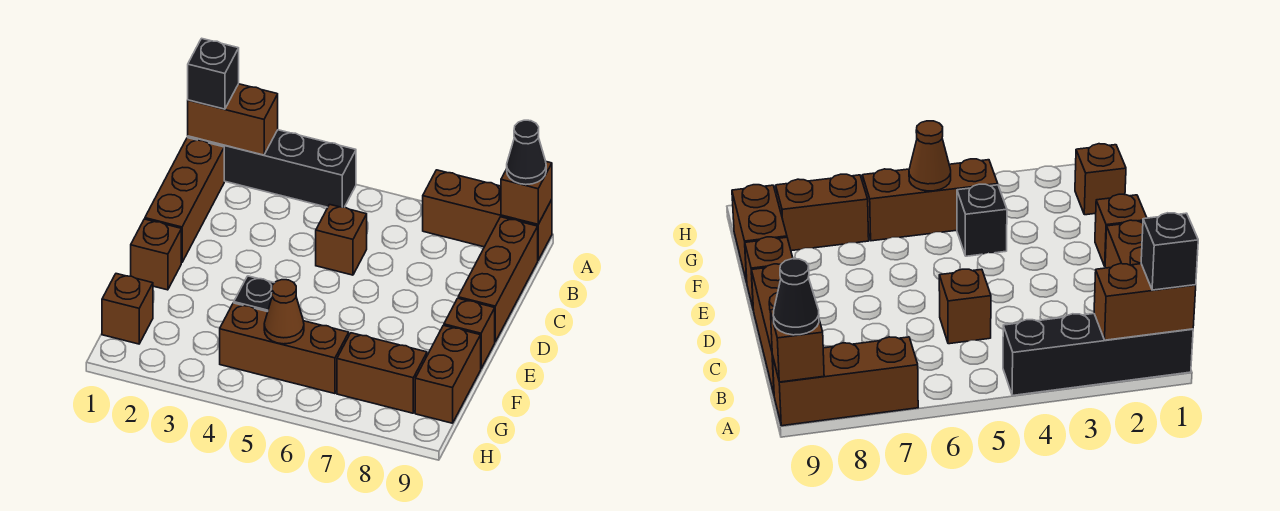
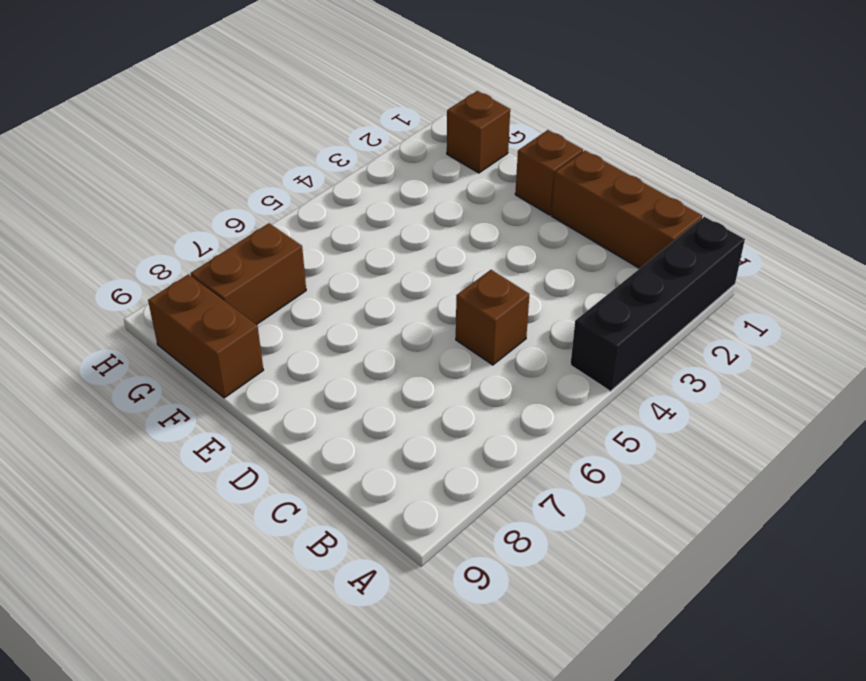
none -> brown 1x3 brick [423,170,552,260]
none -> brown 1x3 brick [458,217,538,342]
none -> brown 1x1 brick [444,298,495,368]

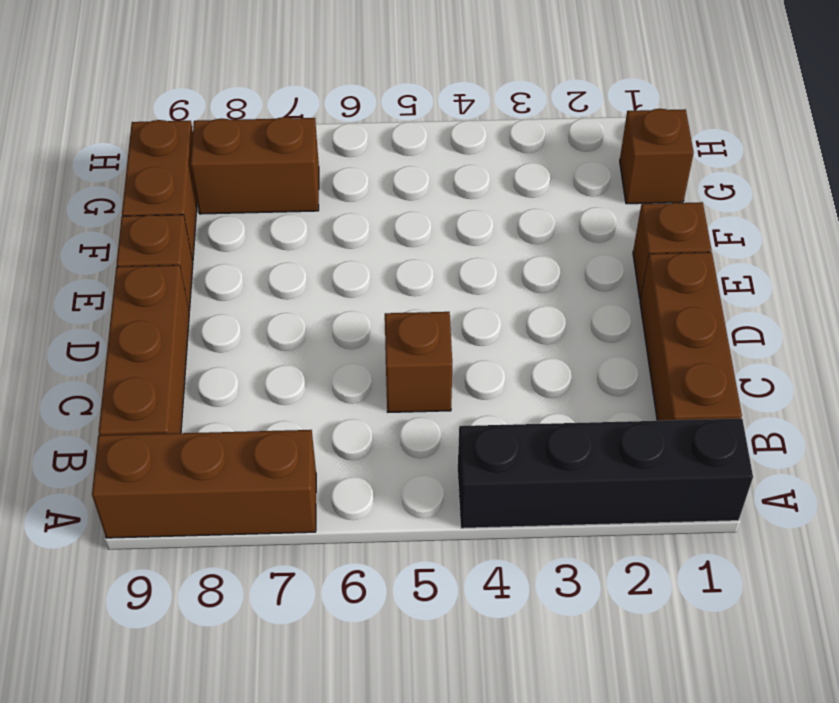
none -> black 1x1 brick [234,276,274,312]
none -> brown 1x3 brick [220,303,349,394]
none -> brown 1x2 brick [188,84,278,155]

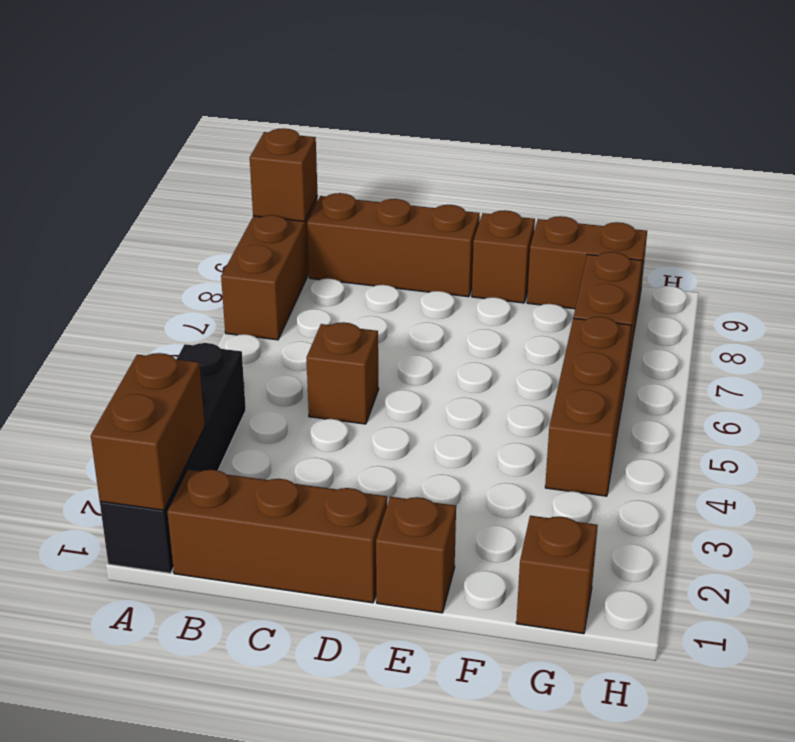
none -> black 1x1 brick [234,276,274,312]
none -> brown 1x1 cone [264,280,304,344]
none -> black 1x1 brick [188,38,239,109]

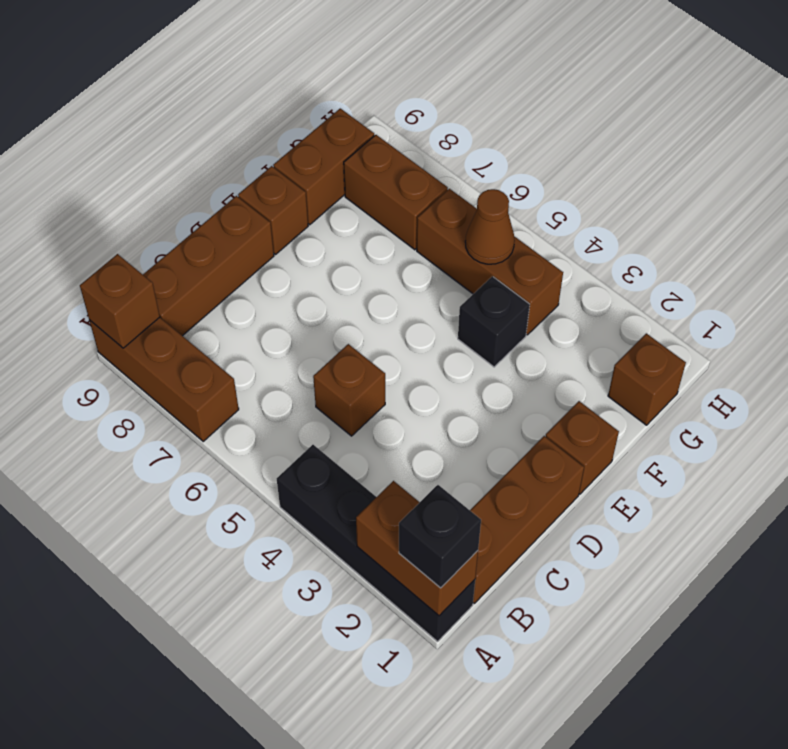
none -> black 1x1 cone [507,120,546,185]

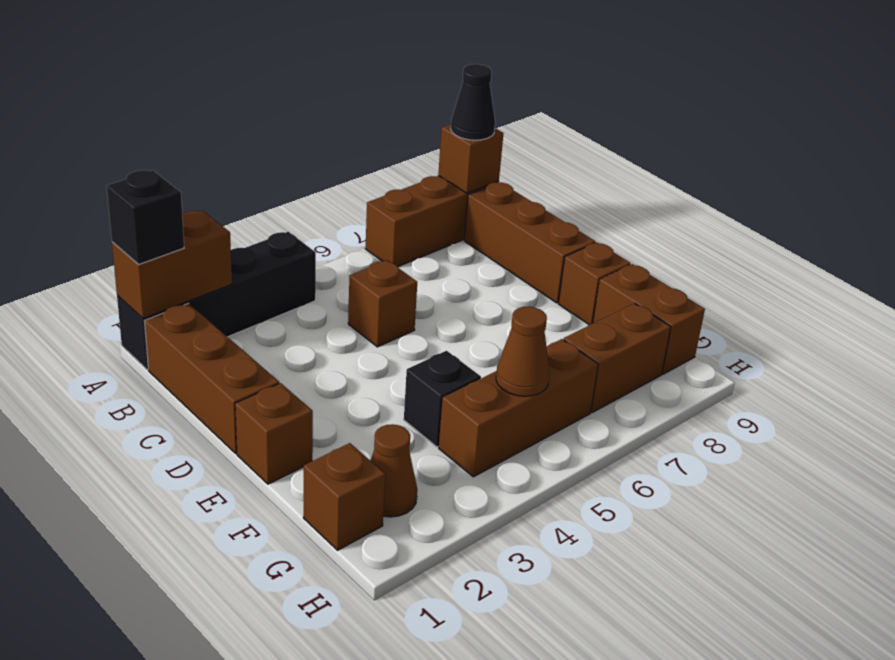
brown 1x1 cone [371,424,417,517] -> none

